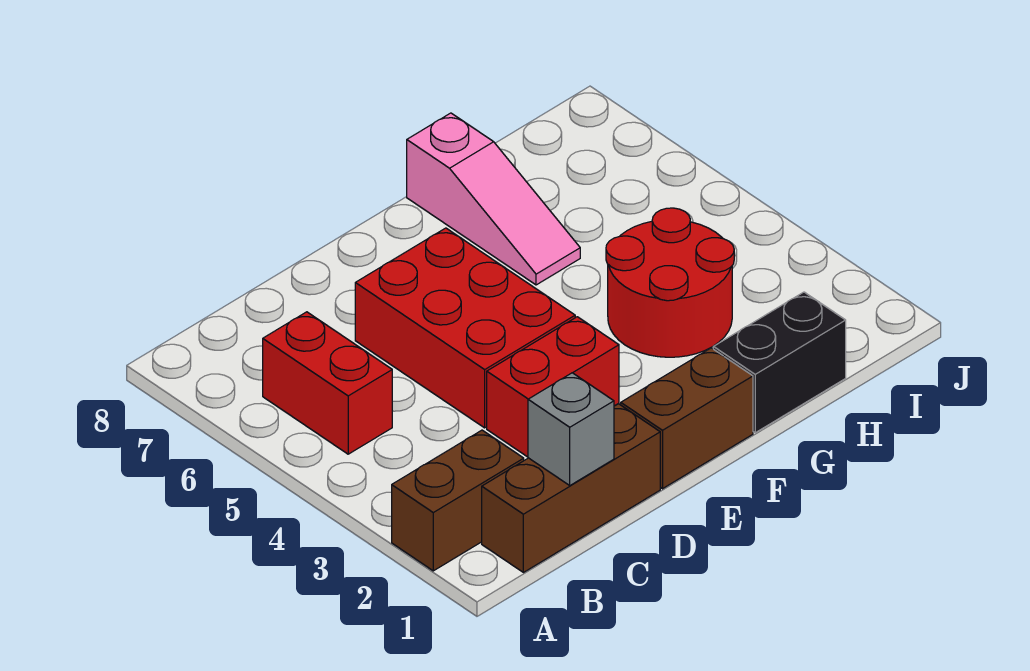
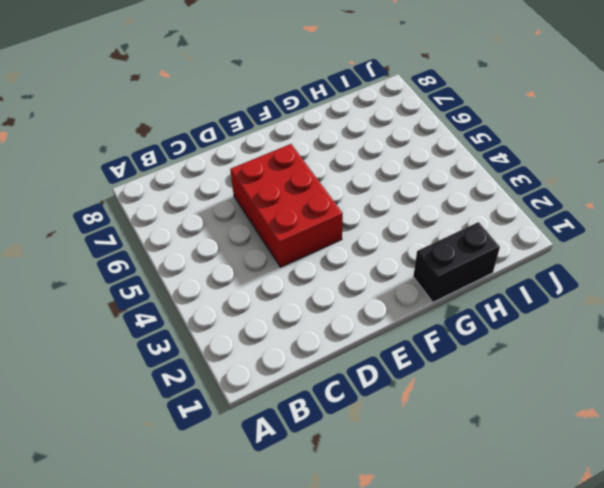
none -> brown 1x2 brick [392,430,524,571]
none -> brown 1x3 brick [482,404,660,572]

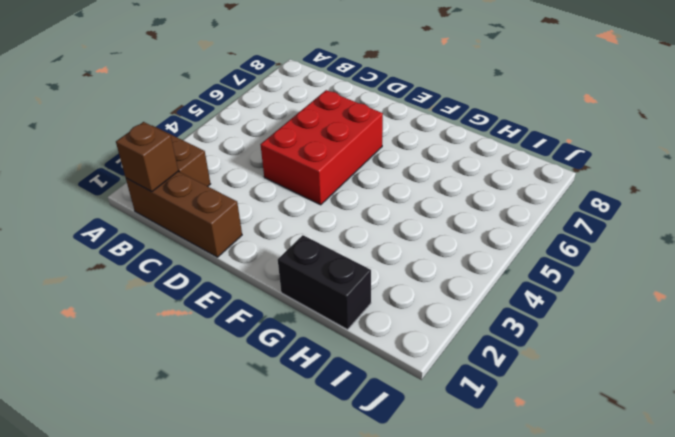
brown 1x1 brick [116,122,178,192] -> none
none -> red 1x2 brick [263,312,392,454]
none -> red 1x2 brick [487,317,619,457]

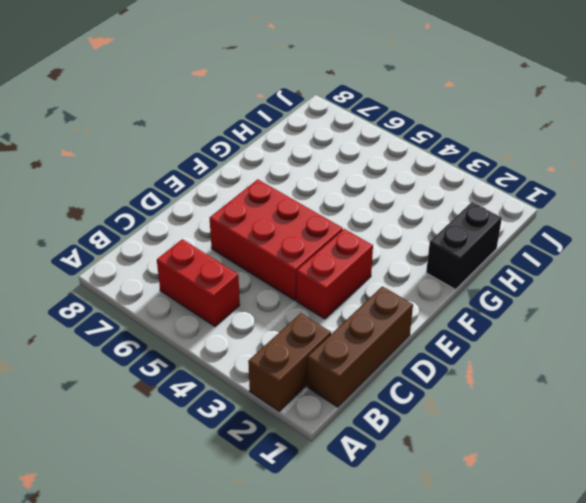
none -> brown 1x2 brick [621,348,753,489]
none -> red 2x2 round brick [606,208,734,357]

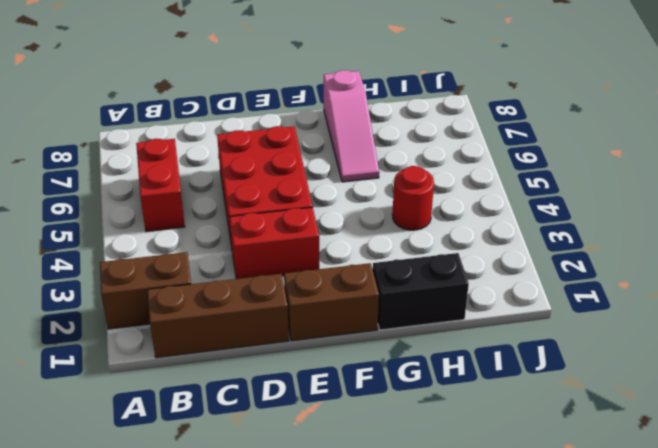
red 1x1 round brick [392,166,434,230] -> red 2x2 round brick [606,208,734,357]
none -> grey 1x1 brick [528,373,614,485]

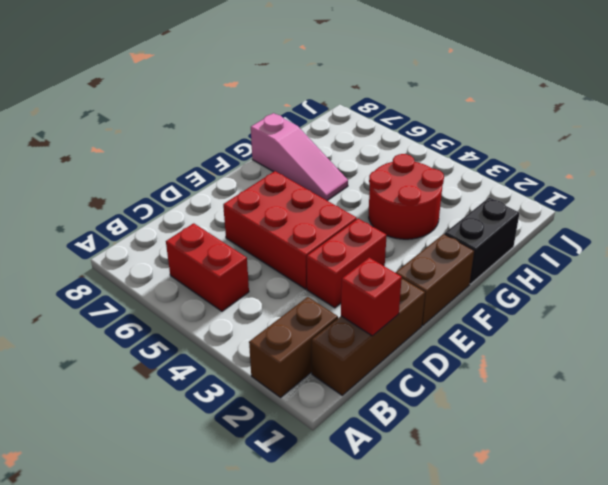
red 1x1 brick [341,258,402,336] -> grey 1x1 brick [528,373,614,485]

